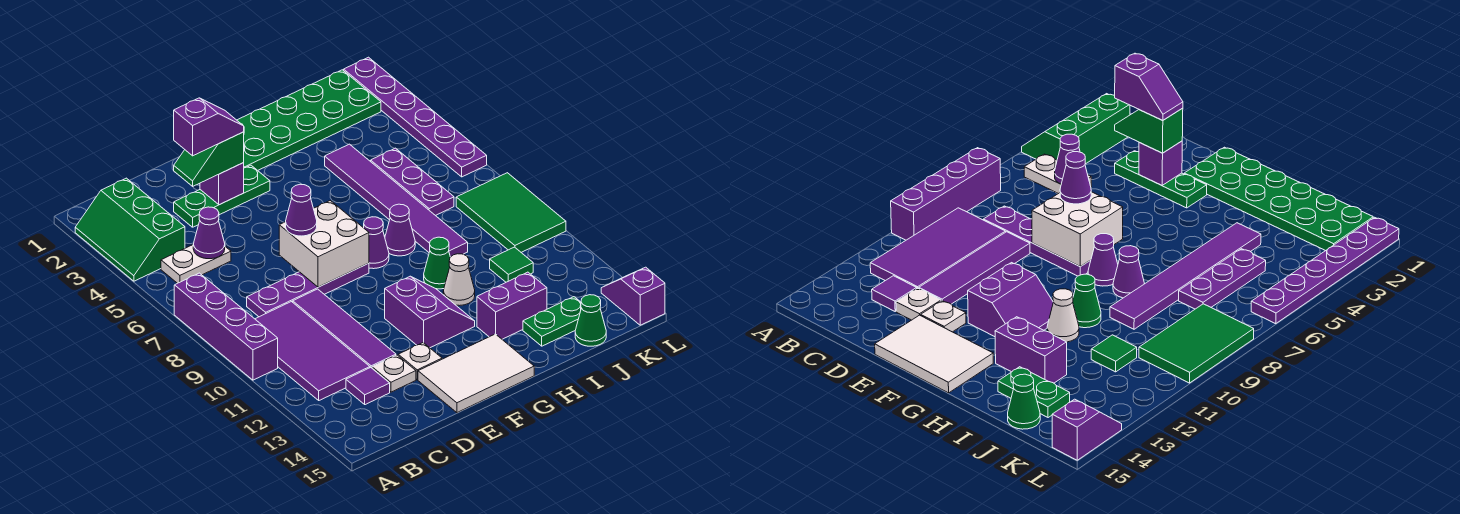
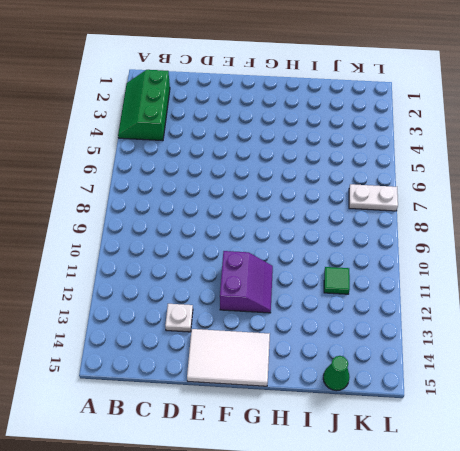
white 1x2 plate [349,184,398,211] -> white 1x2 plate moved to [161,245,231,283]
none -> purple 1x4 brick [174,273,278,380]
none -> purple 2x4 tile [255,302,370,400]
none -> purple 1x4 plate [247,263,369,317]
none -> purple 1x1 tile [346,368,390,405]

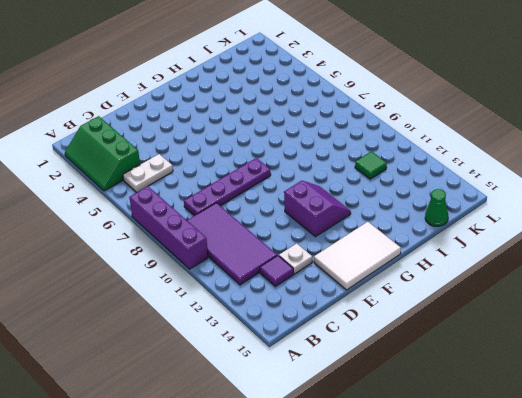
none -> green 1x3 plate [174,165,270,227]
none -> purple 1x4 tile [293,289,396,368]
none -> white 1x1 plate [398,343,442,380]
none -> green 2x6 plate [237,70,381,170]

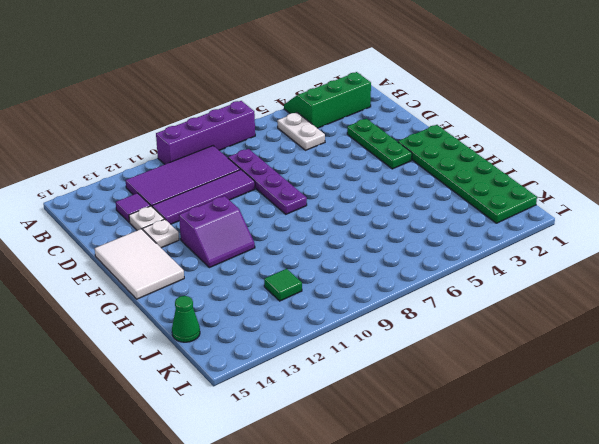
none -> purple 1x1 cone [364,217,389,269]
none -> purple 1x1 cone [385,204,415,256]
none -> green 1x1 cone [424,237,450,289]
none -> white 1x1 cone [443,254,475,306]

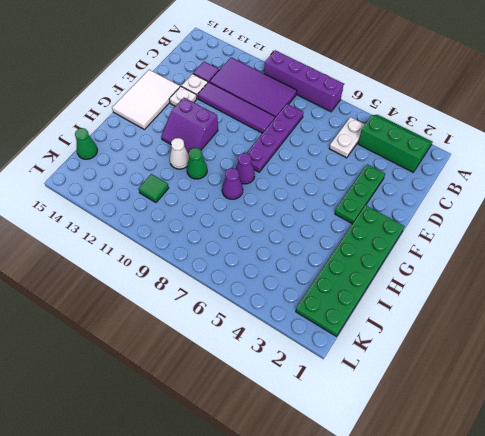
none -> purple 1x2 brick [477,272,547,339]
none -> purple 1x6 tile [325,144,468,257]
none -> green 1x2 plate [523,297,581,346]
none -> purple 1x3 plate [370,148,454,216]

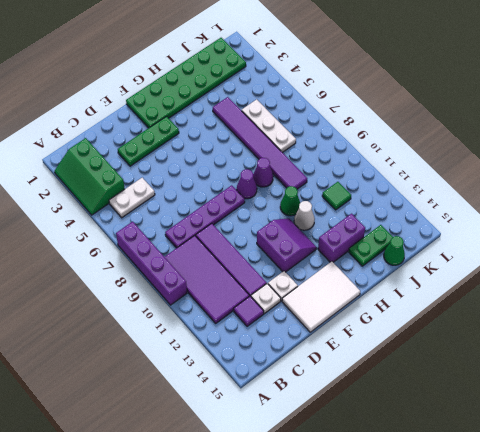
white 1x3 plate [242,99,296,153] -> purple 1x3 plate [370,148,454,216]
none -> green 2x3 tile [456,173,566,253]
none -> purple 1x6 plate [344,57,487,177]
none -> purple 1x2 slope [601,267,665,325]
none -> purple 1x1 cone [193,207,225,259]

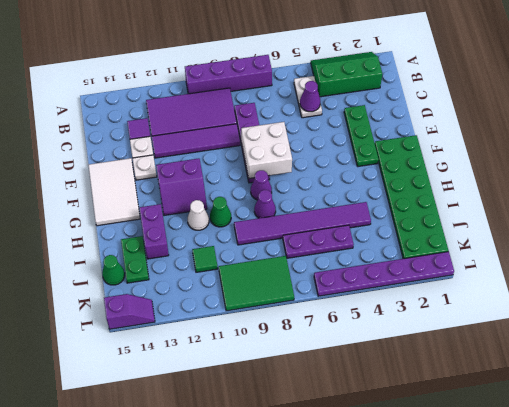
none -> purple 1x1 brick [200,163,244,205]
none -> green 1x2 slope [174,132,244,186]
none -> purple 1x1 cone [286,184,317,236]
none -> purple 1x2 slope [174,98,244,156]

